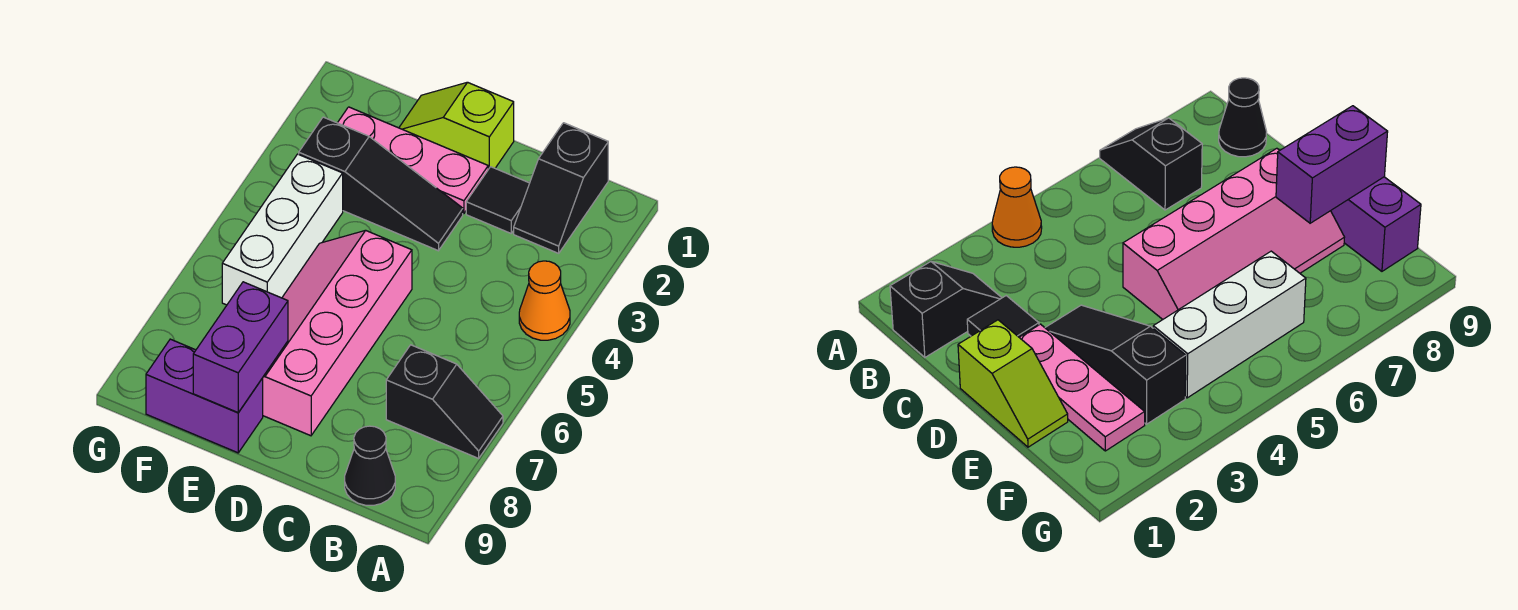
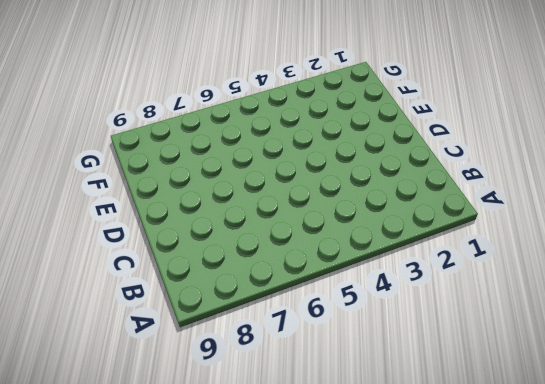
none -> orange 1x1 cone [519,261,570,340]
none -> black 1x2 slope [386,345,503,458]
none -> black 1x2 slope [514,123,608,253]

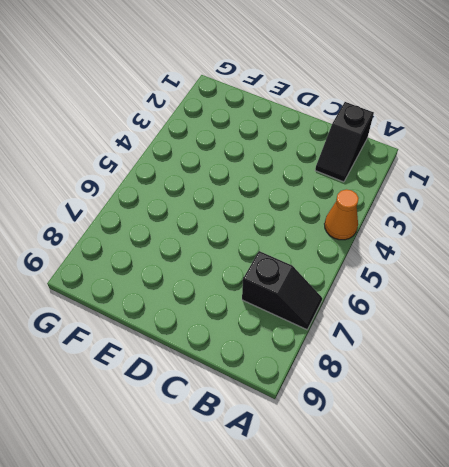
none -> black 1x1 cone [345,426,395,505]
none -> black 1x1 tile [466,167,530,233]
none -> lime 1x2 slope [399,82,514,169]

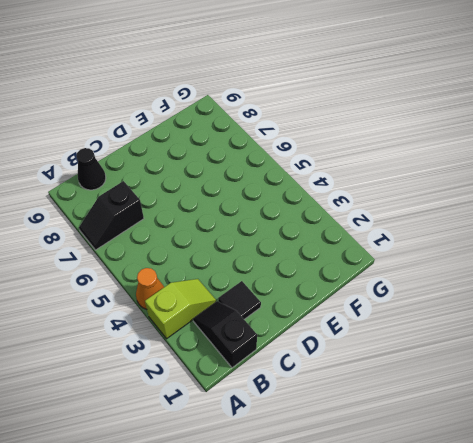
lime 1x2 slope [145,279,216,339] -> lime 1x2 slope moved to [399,82,514,169]
none -> pink 1x3 plate [338,107,488,214]
none -> black 1x3 slope [299,117,463,251]
none -> pink 2x4 slope [263,230,412,436]

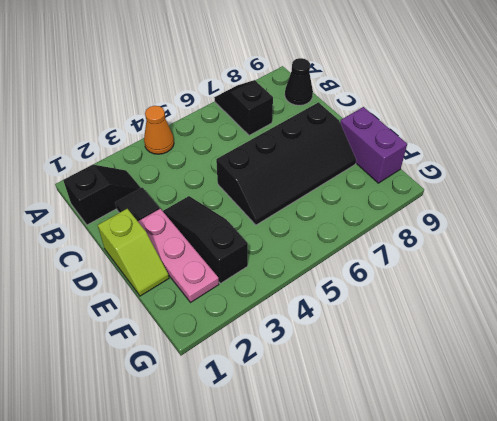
black 2x4 slope [216,102,356,225] -> pink 2x4 slope [263,230,412,436]
none -> white 1x3 brick [222,154,343,305]
none -> purple 1x2 brick [193,282,288,412]

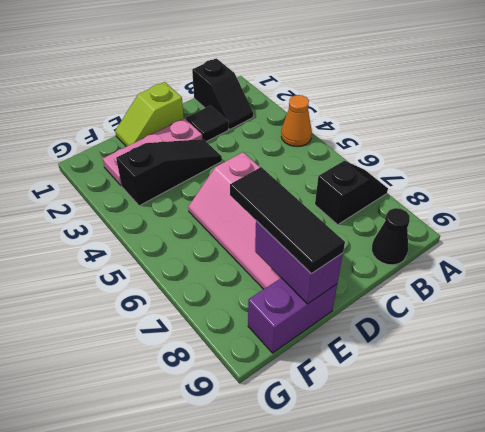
black 1x3 tile [230,167,345,273] -> none
none -> white 1x3 brick [222,154,343,305]

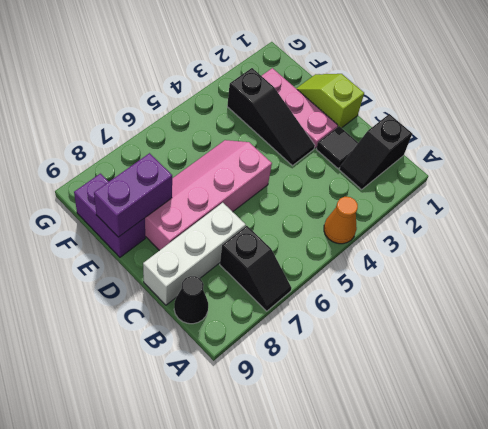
white 1x3 brick [143,203,246,305] -> white 1x3 brick moved to [222,154,343,305]

